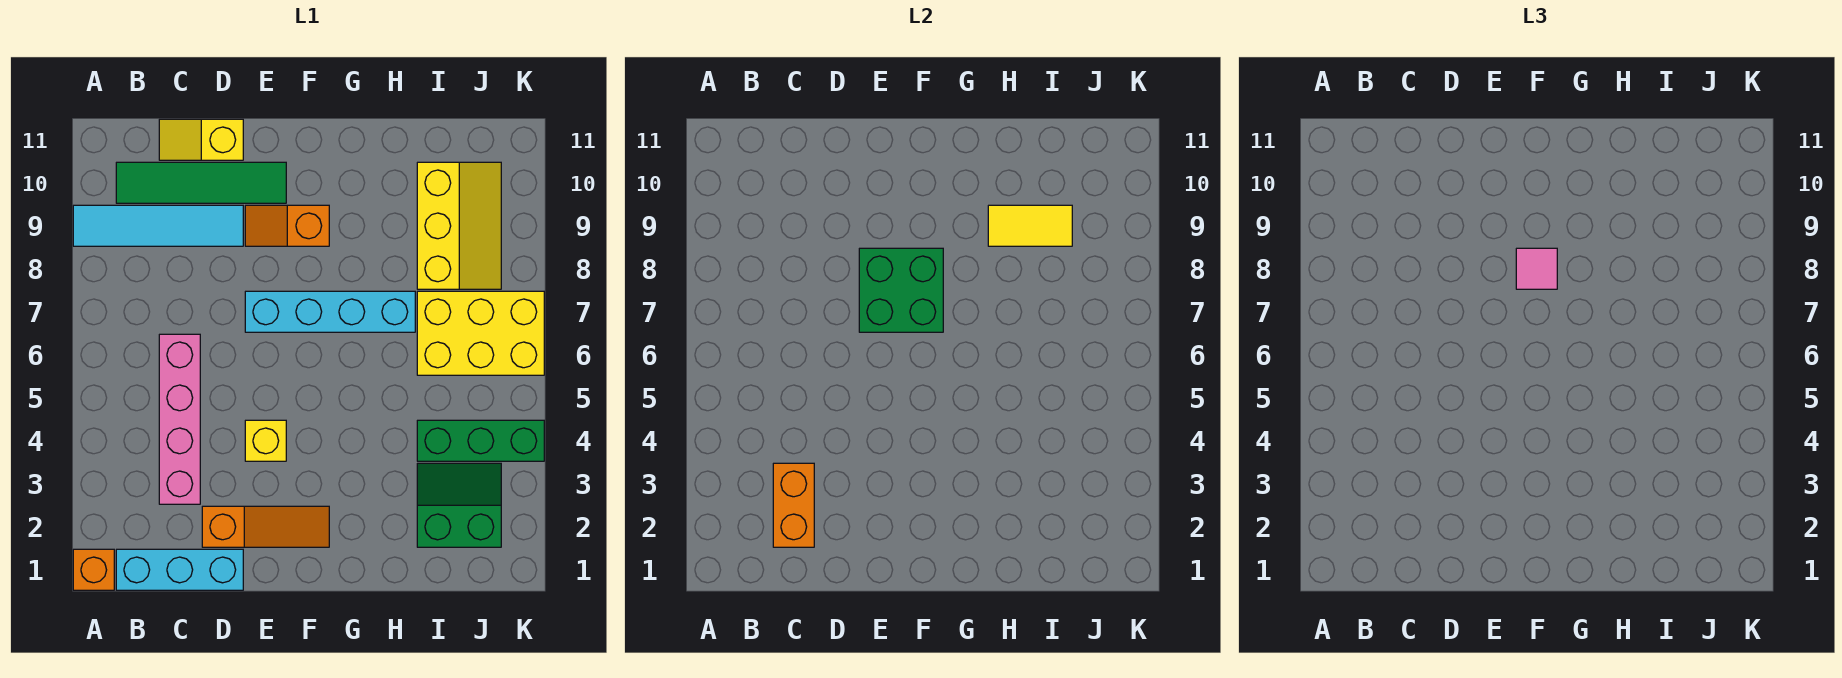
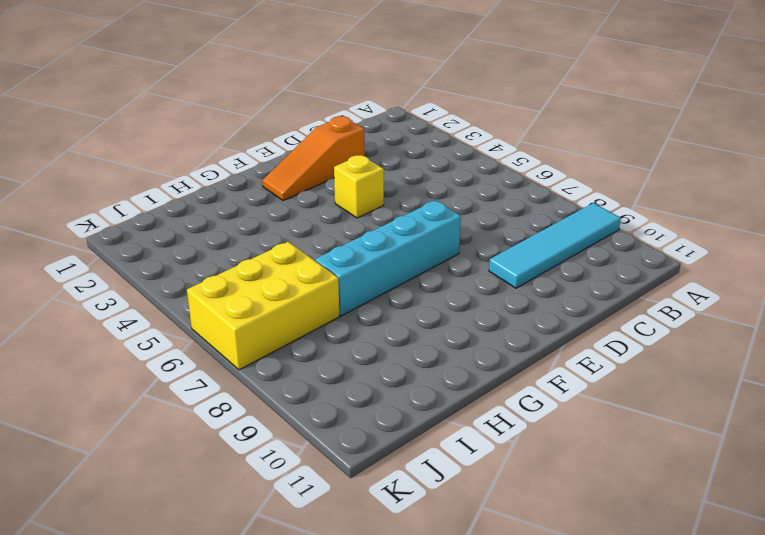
none -> orange 1x1 brick [73,549,114,590]
none -> cyan 1x3 brick [116,549,243,590]
none -> green 1x4 tile [116,162,286,203]

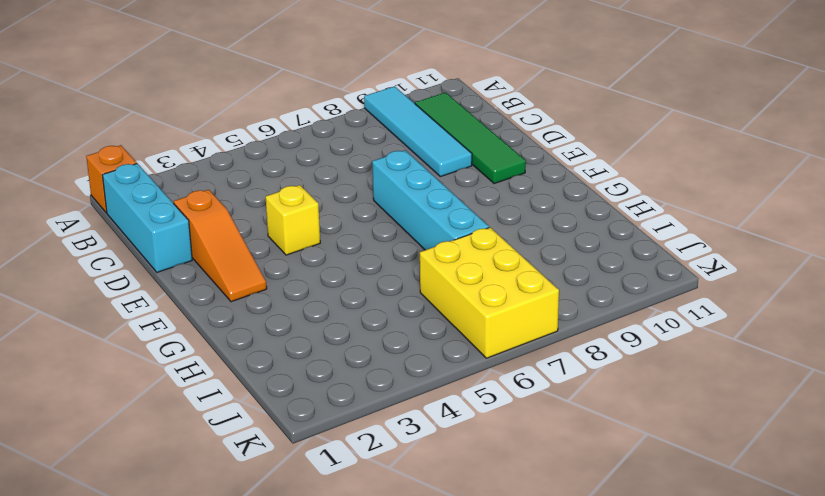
none -> pink 1x4 brick [159,334,200,504]
none -> yellow 1x2 slope [159,119,243,160]
none -> orange 1x2 slope [245,205,329,246]

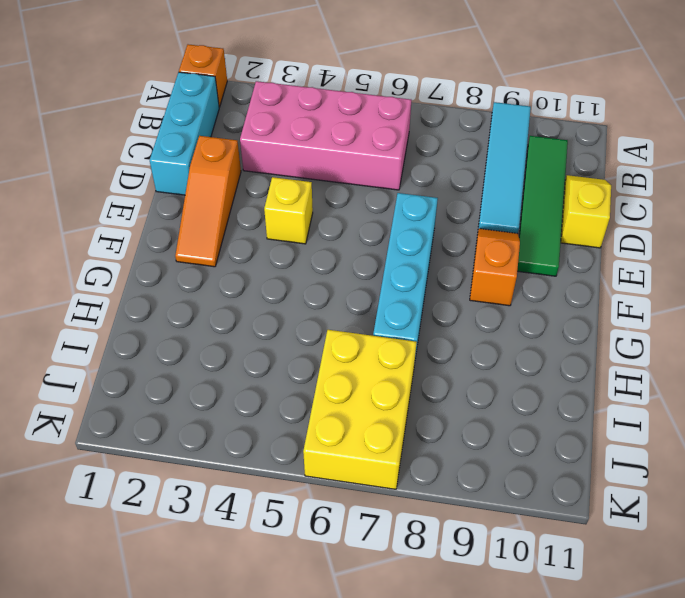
pink 2x4 brick [240,81,411,190] -> pink 1x4 brick [159,334,200,504]
none -> green 2x2 slope [417,463,501,547]
none -> green 1x3 brick [417,420,544,461]
none -> yellow 2x3 slope [417,162,501,289]

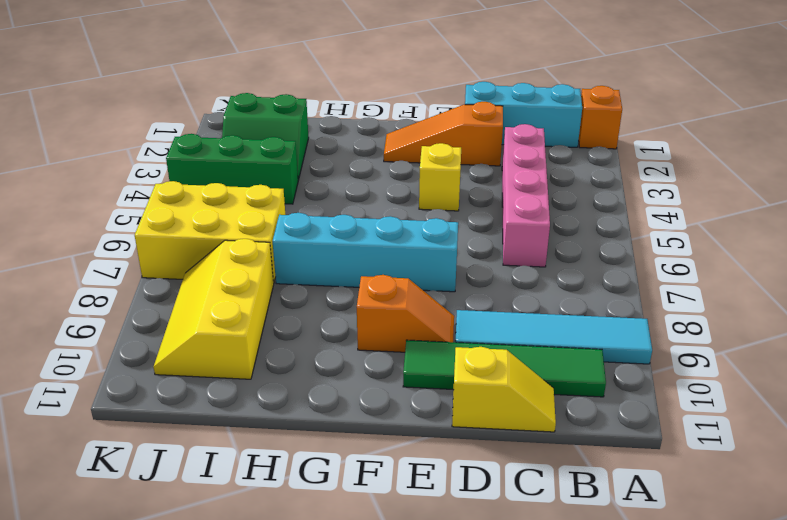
none -> orange 1x2 brick [773,463,814,547]
none -> green 2x2 brick [859,248,943,332]
none -> yellow 1x2 tile [988,205,1072,246]

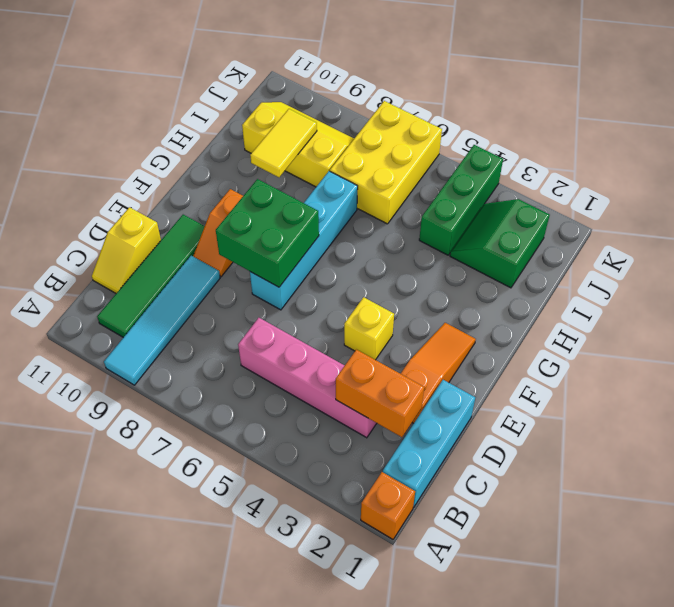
none -> pink 1x1 tile [1516,248,1557,289]

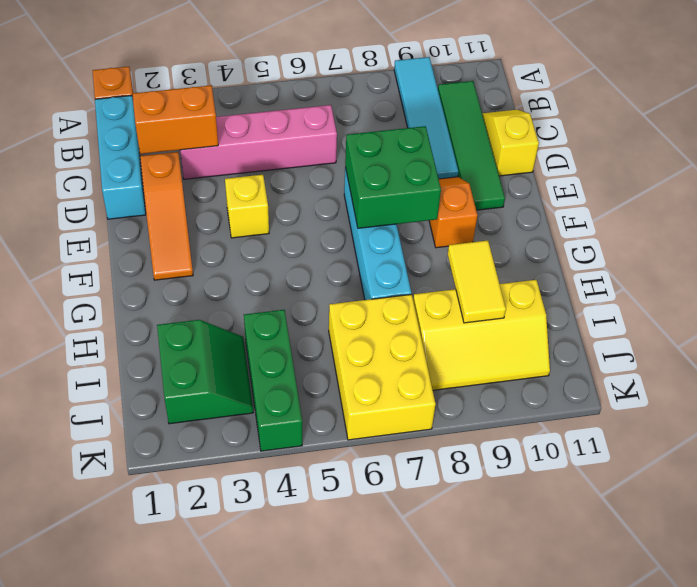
none -> pink 1x1 tile [1516,248,1557,289]

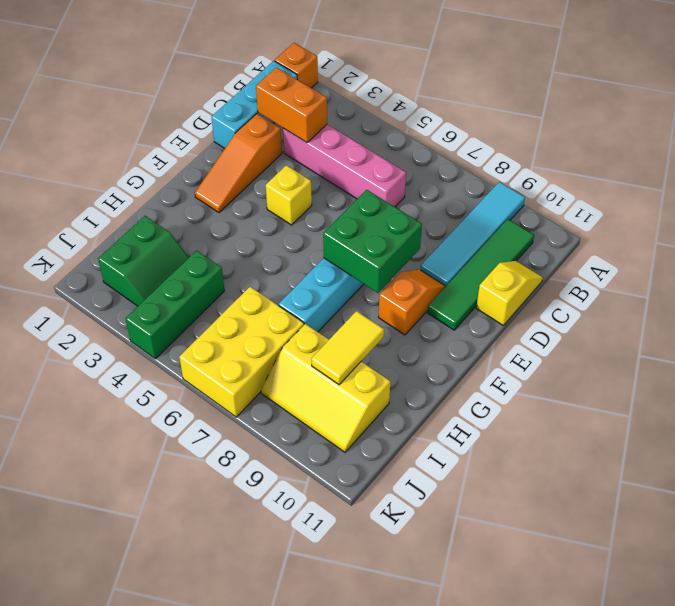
none -> pink 1x1 tile [1516,248,1557,289]

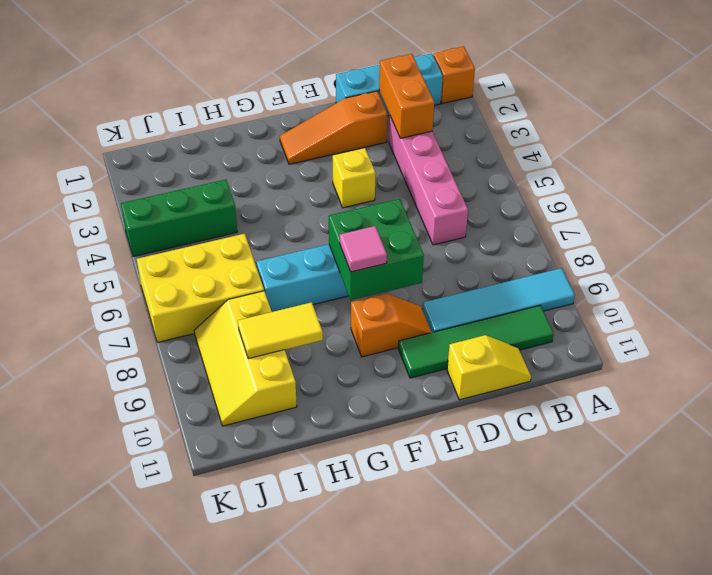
none -> green 2x2 slope [417,463,501,547]

